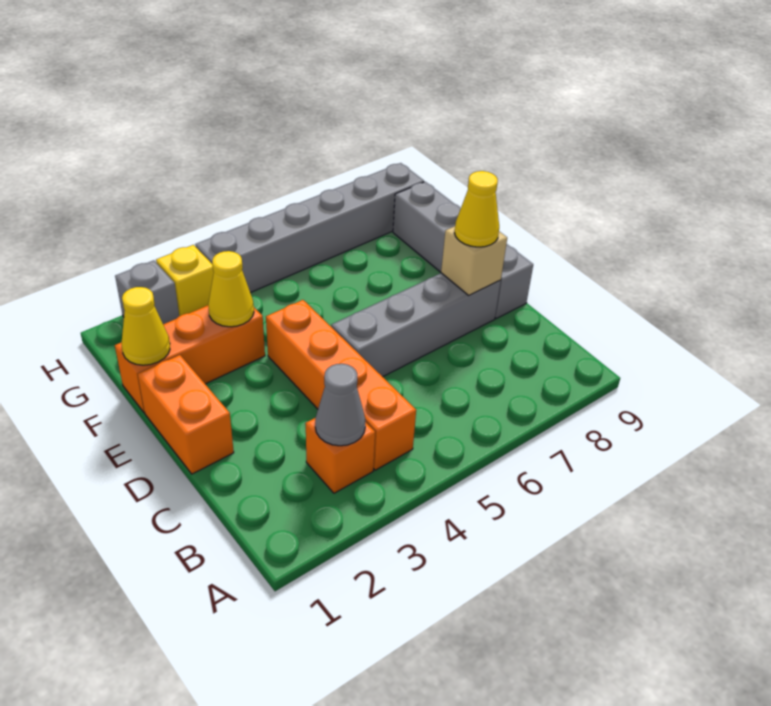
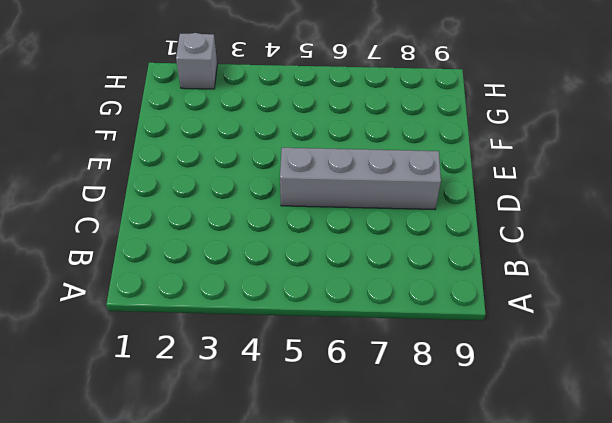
none -> orange 1x1 brick [306,418,375,493]
none -> orange 1x4 brick [266,300,416,470]
none -> orange 1x2 brick [138,355,234,474]

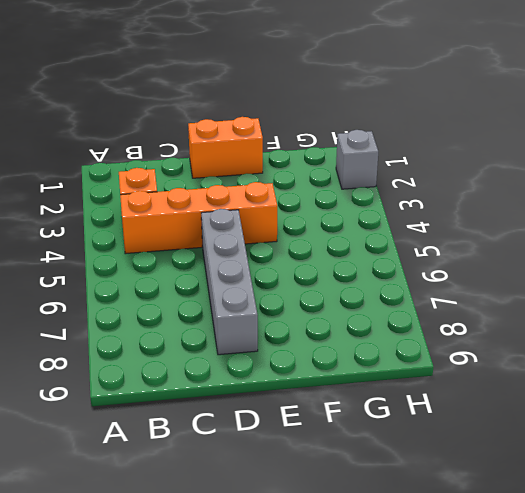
none -> grey 1x4 brick [393,182,533,318]
none -> orange 1x3 brick [115,305,265,412]
none -> yellow 1x1 brick [156,245,214,316]

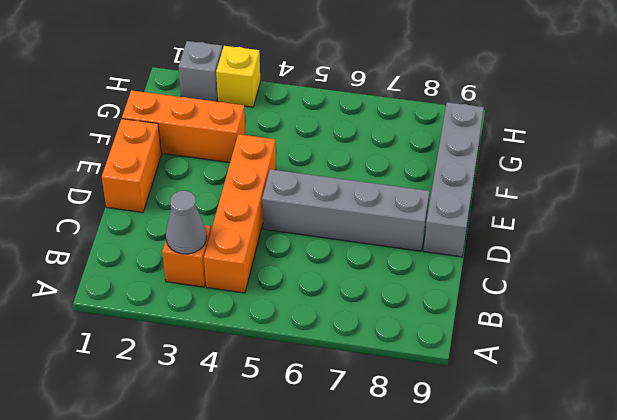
none -> grey 1x6 brick [195,163,424,293]
none -> tan 1x1 brick [441,226,507,295]
none -> yellow 1x1 cone [122,287,170,365]

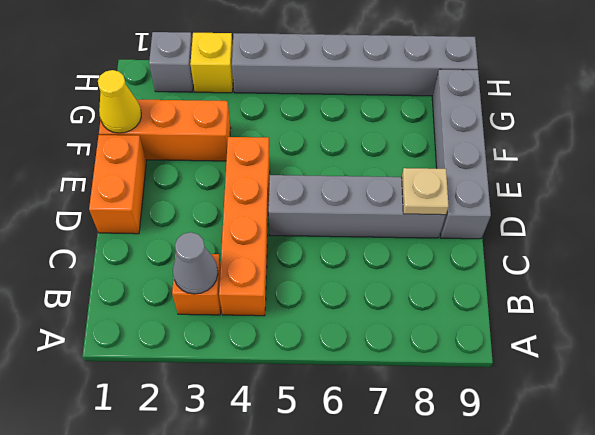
tan 1x1 plate [402,168,449,215] -> tan 1x1 brick [441,226,507,295]
none -> yellow 1x1 cone [208,251,254,327]
none -> yellow 1x1 cone [455,171,499,247]

